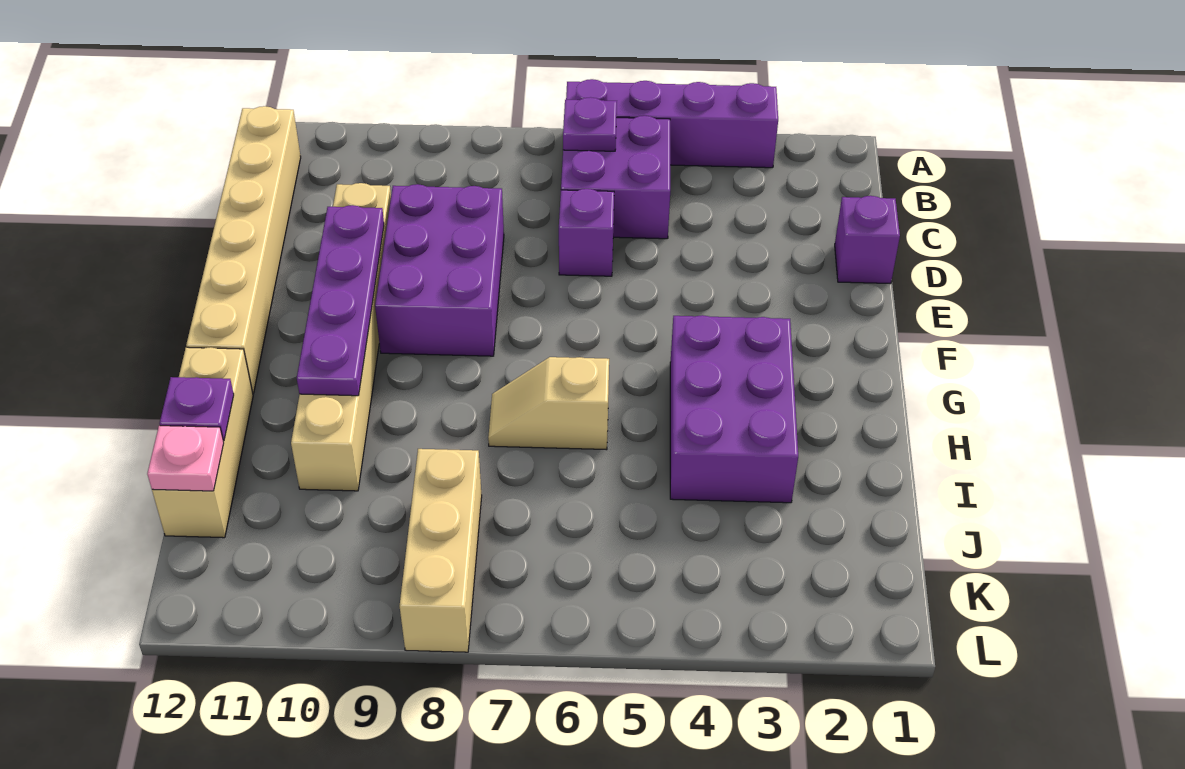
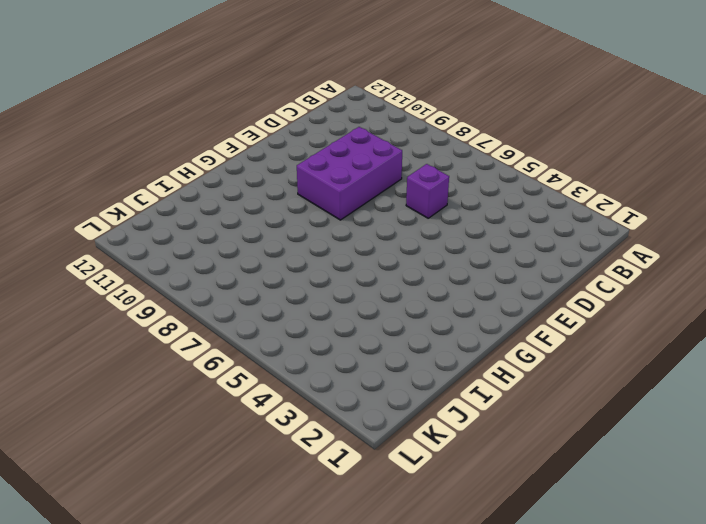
none -> purple 1x4 brick [566,79,778,168]
none -> purple 2x2 brick [561,116,670,239]
none -> tan 1x6 brick [186,106,301,394]

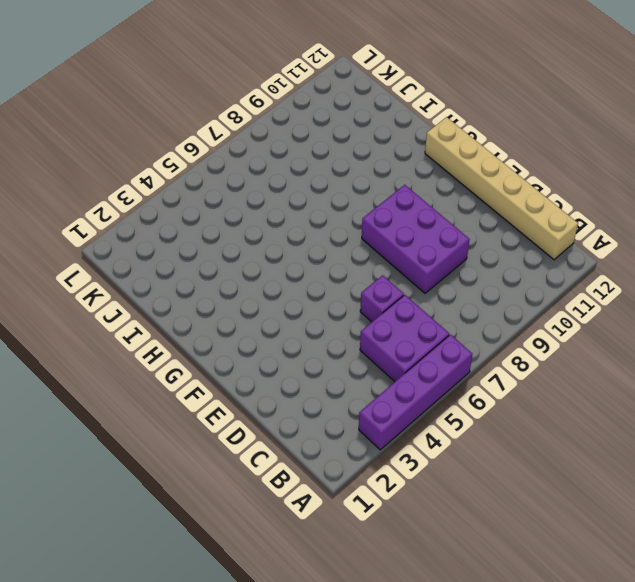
none -> purple 1x1 brick [835,196,900,284]
none -> tan 1x6 brick [291,183,391,491]
none -> purple 2x3 brick [670,315,798,503]

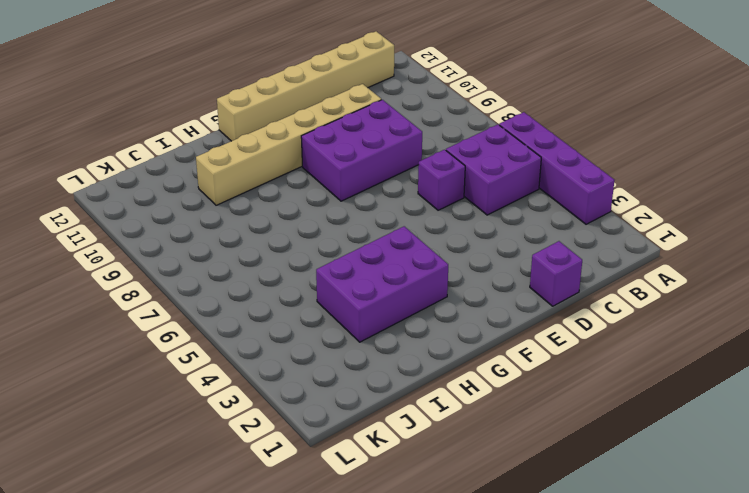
none -> tan 1x2 slope [488,357,609,450]
none -> tan 1x3 brick [152,347,253,538]
none -> tan 1x3 brick [400,449,482,652]

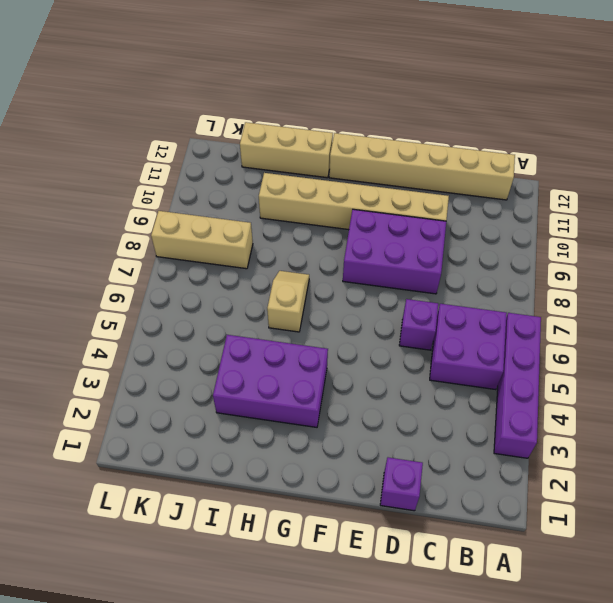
none -> purple 1x1 plate [563,97,617,151]
none -> purple 1x4 plate [297,205,384,396]
none -> purple 1x1 plate [160,377,234,441]

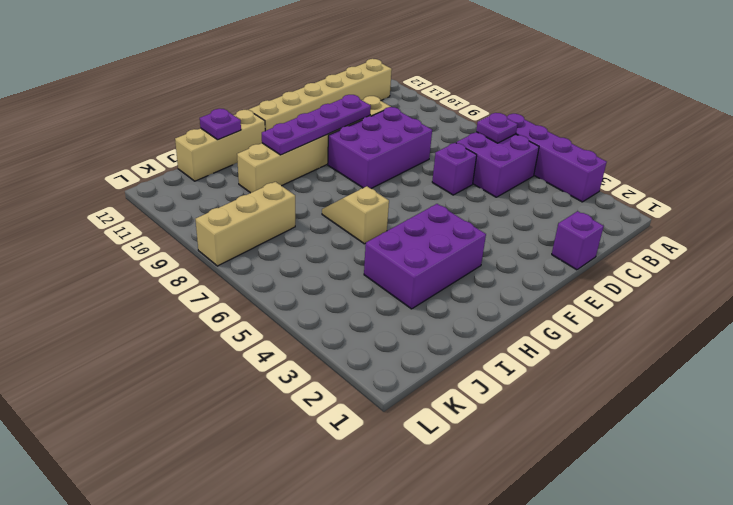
none -> pink 1x1 plate [147,426,224,491]

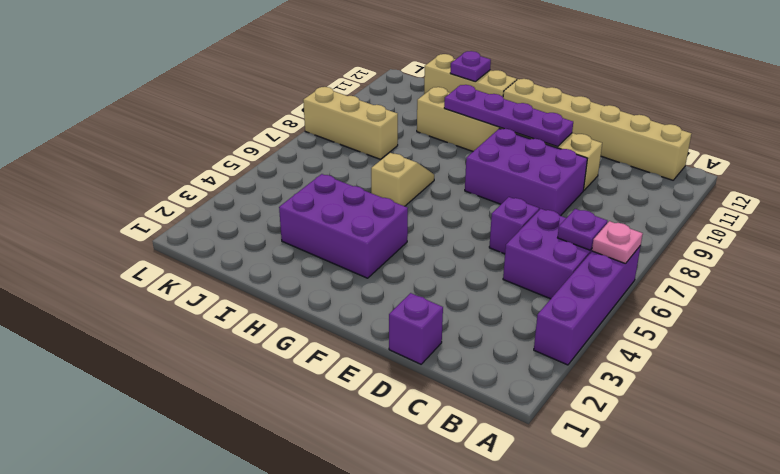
pink 1x1 plate [592,221,643,264] -> pink 1x1 plate moved to [147,426,224,491]

